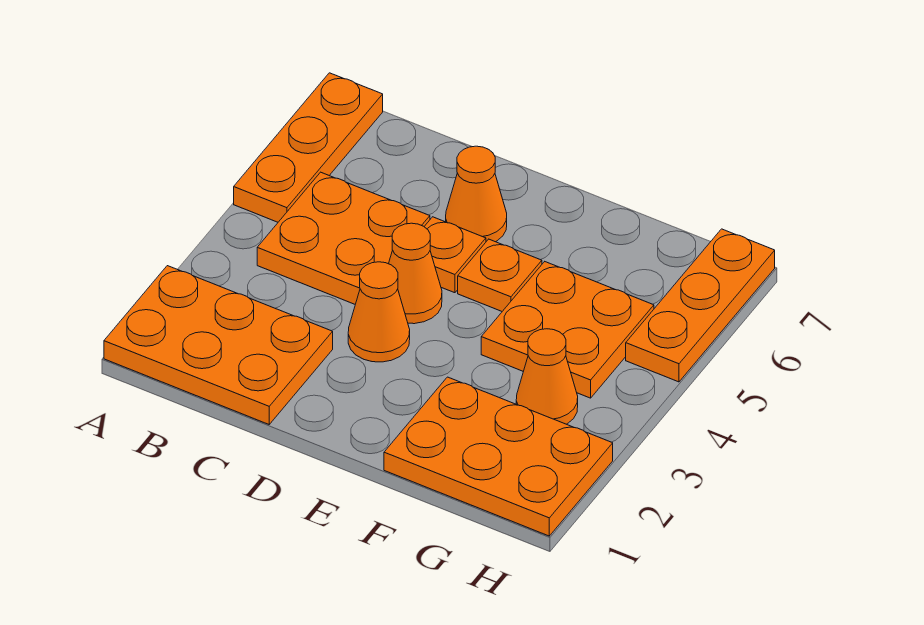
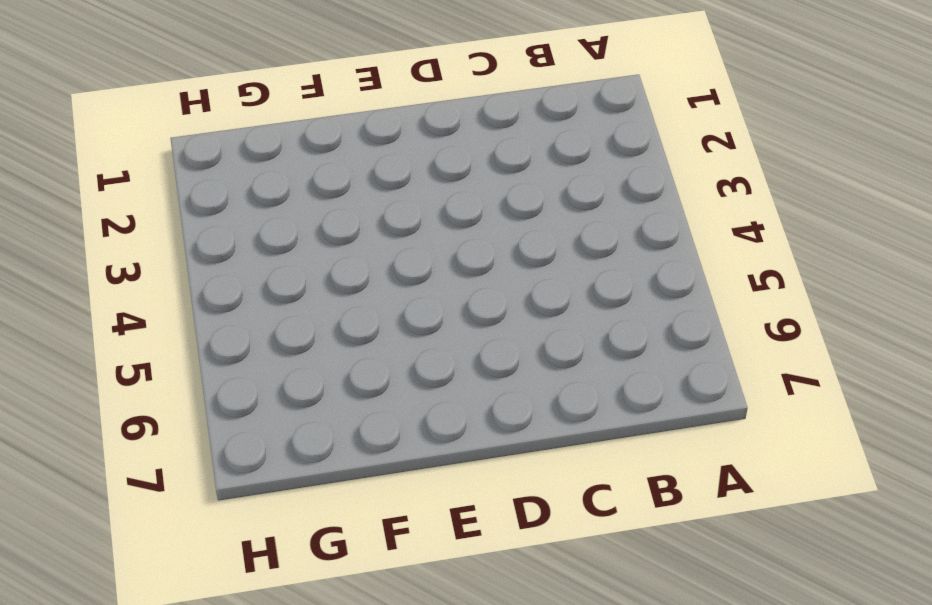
none -> orange 2x3 plate [104,266,333,424]
none -> orange 1x3 plate [234,73,383,222]
none -> orange 2x2 plate [257,172,430,304]

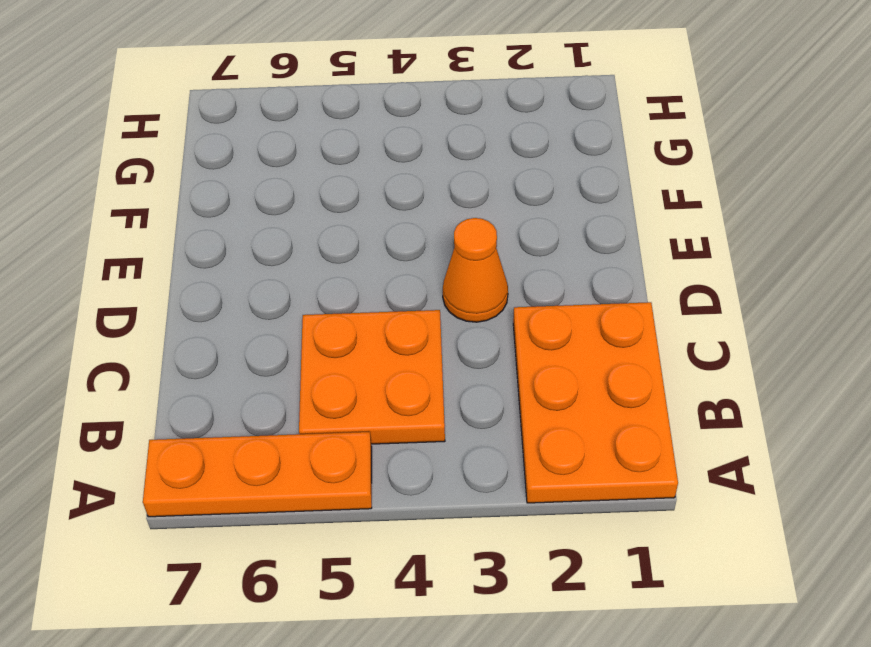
none -> orange 1x1 cone [389,223,442,324]
none -> orange 1x1 plate [424,217,486,293]
none -> orange 1x1 cone [446,146,507,242]

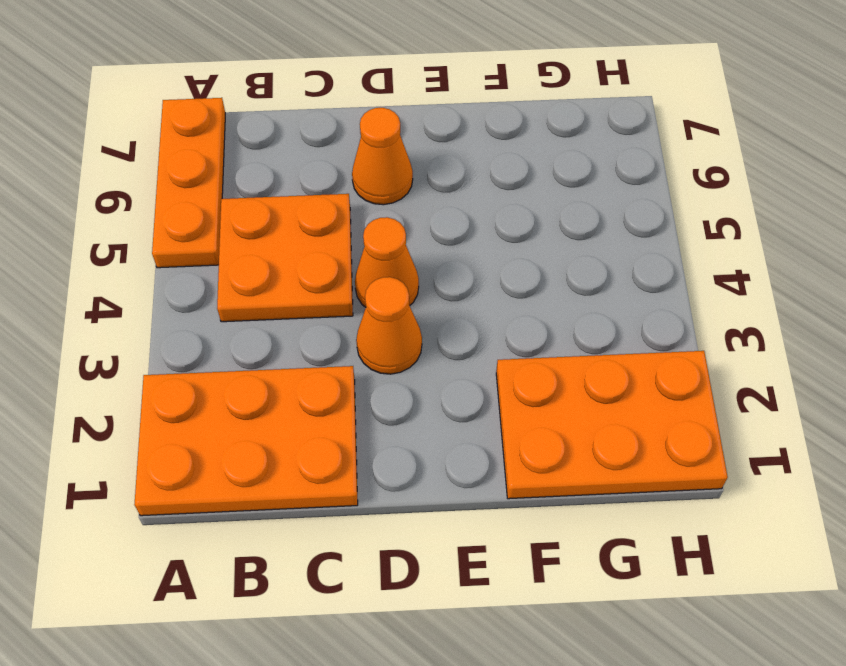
none -> orange 1x1 plate [424,217,486,293]
none -> orange 1x1 plate [458,239,542,311]
none -> orange 2x2 plate [481,262,654,398]

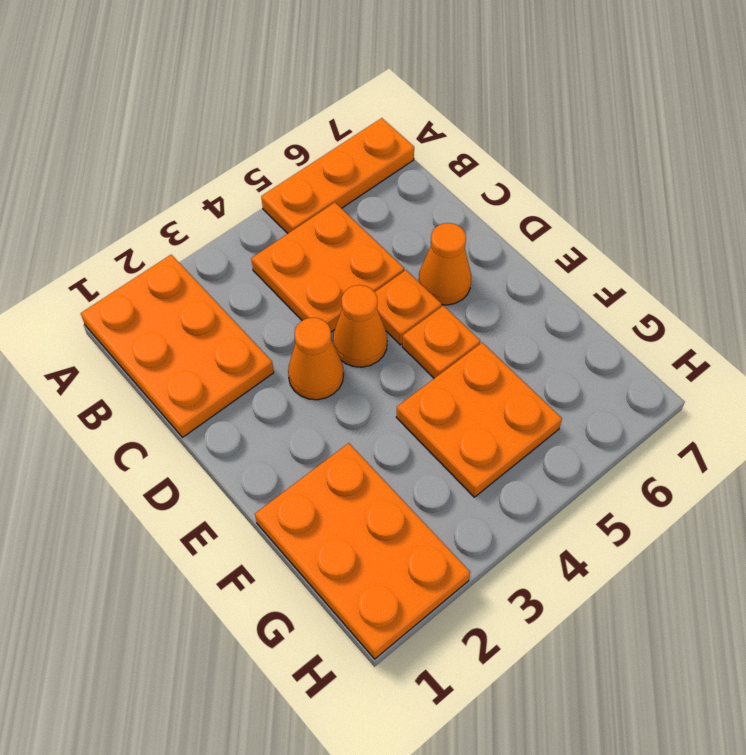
none -> orange 1x1 cone [516,329,578,424]
none -> orange 1x3 plate [626,229,775,382]

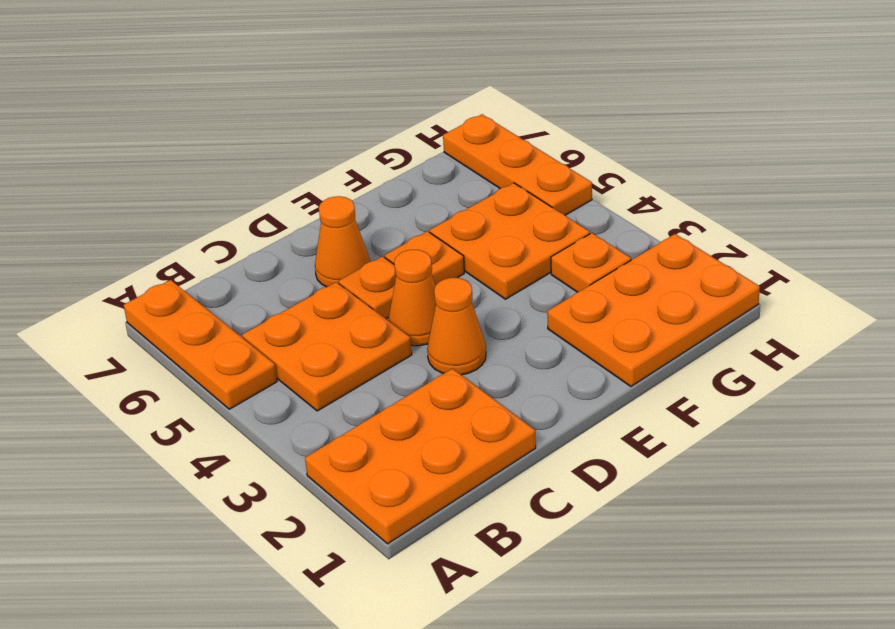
orange 1x1 plate [551,233,631,292] -> orange 1x1 cone [516,329,578,424]

